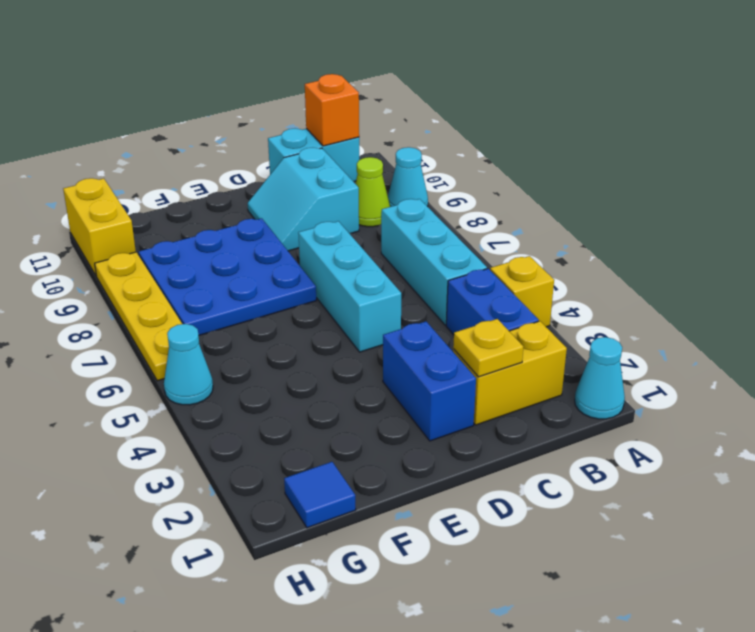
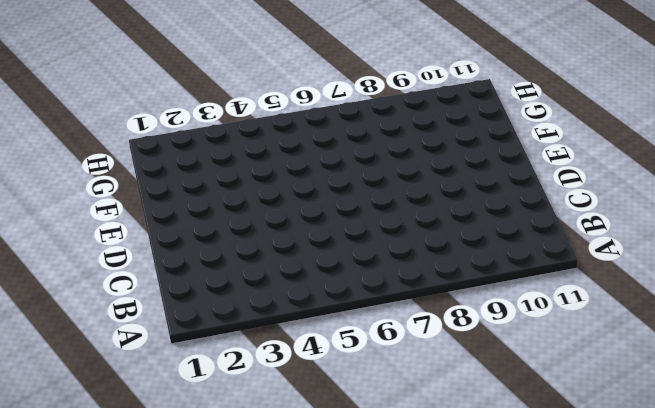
none -> cyan 1x1 cone [575,337,625,419]
none -> yellow 1x1 brick [490,256,554,327]
none -> cyan 1x1 cone [388,147,428,207]

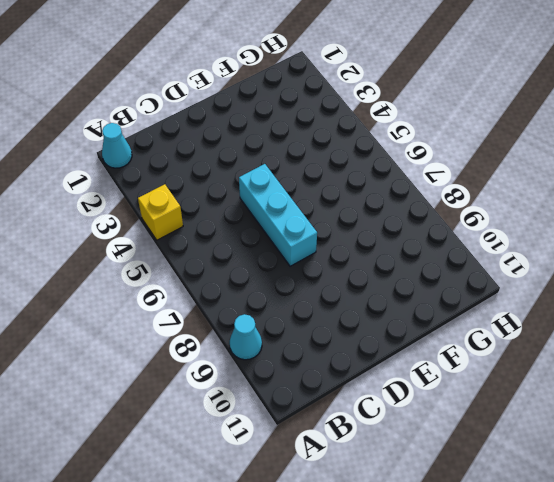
none -> yellow 1x2 brick [453,321,567,425]
none -> blue 1x2 brick [446,269,539,335]
none -> cyan 1x3 brick [381,199,487,325]

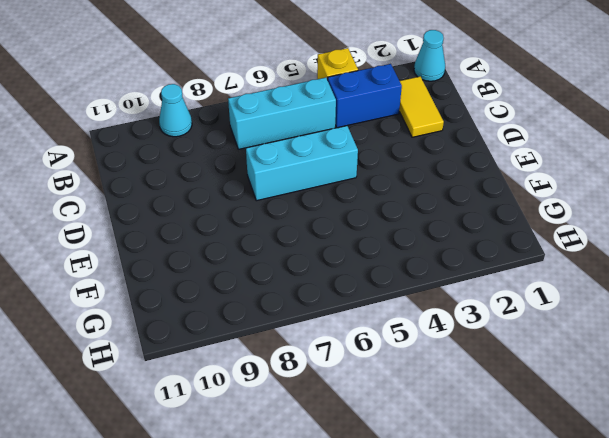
yellow 1x2 tile [399,77,444,137] -> yellow 1x2 brick [453,321,567,425]
none -> lime 1x1 cone [355,157,390,227]
none -> cyan 1x2 brick [268,128,359,182]
none -> cyan 2x2 slope [248,148,359,251]

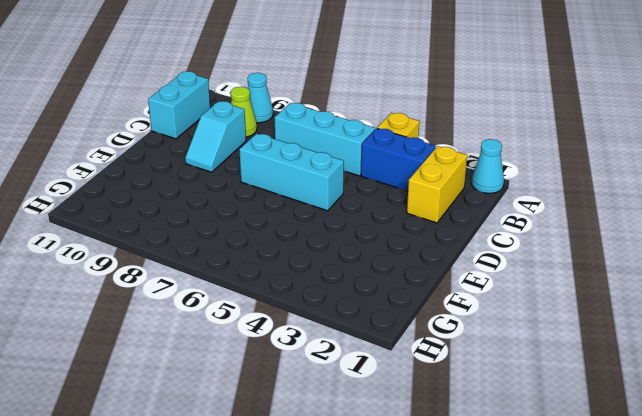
cyan 1x2 slope [185,101,246,172] -> cyan 2x2 slope [248,148,359,251]
none -> blue 1x2 brick [383,321,476,441]
none -> blue 3x3 plate [139,218,316,335]
none -> blue 1x1 tile [284,462,356,528]

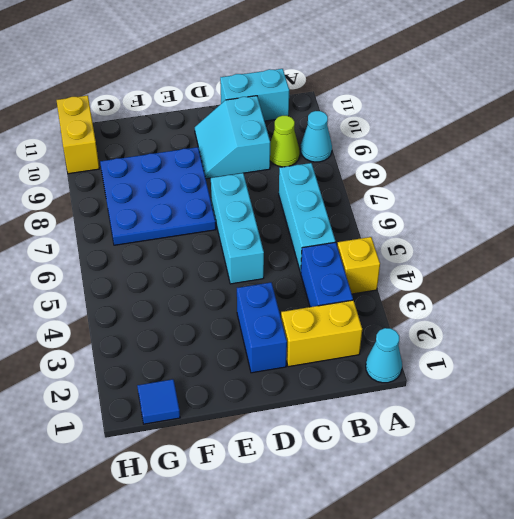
none -> cyan 1x1 cone [164,324,213,405]
none -> yellow 1x4 plate [95,252,182,381]
none -> orange 1x1 brick [305,74,359,146]

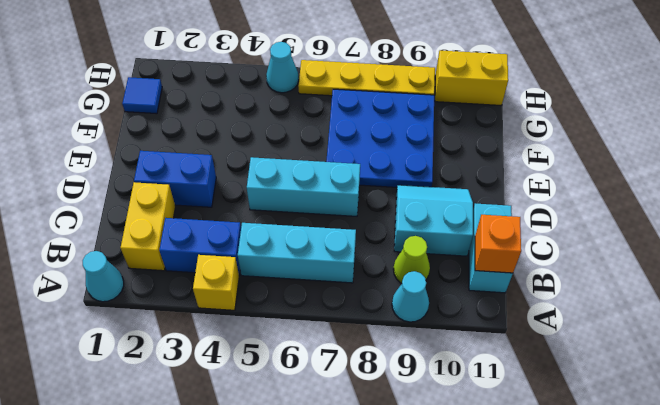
none -> yellow 1x1 plate [453,319,523,377]

